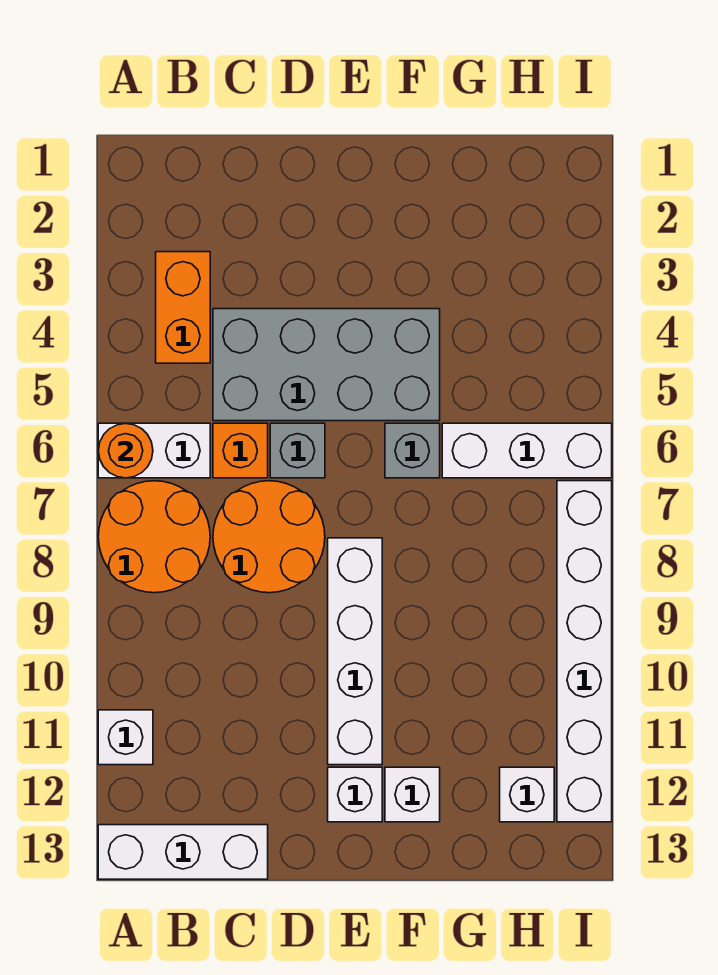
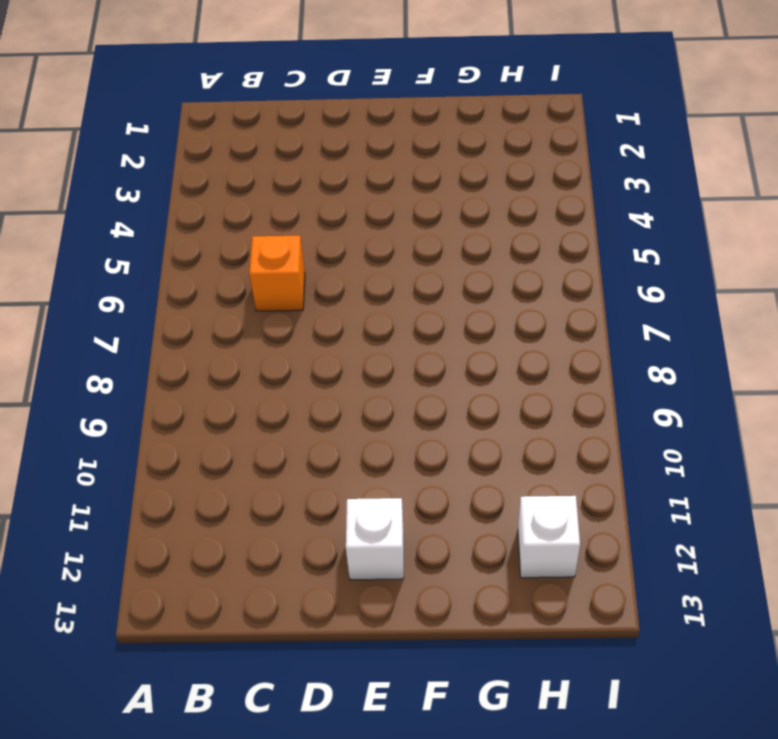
none -> white 1x2 brick [98,423,210,478]
none -> orange 2x2 round brick [98,481,210,593]
none -> white 1x1 brick [98,710,153,765]

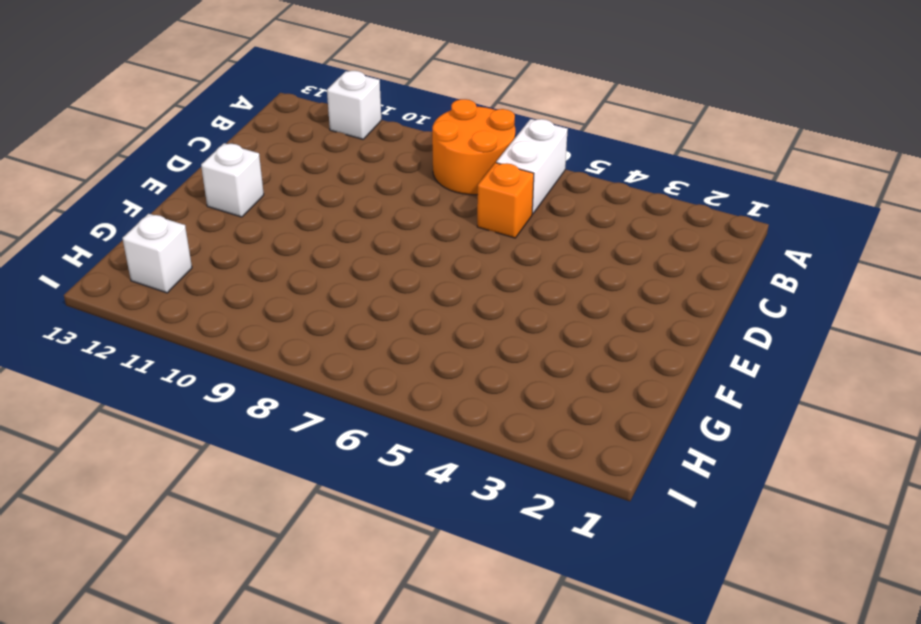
none -> white 1x3 brick [98,825,268,879]
none -> orange 1x2 brick [156,252,210,363]
none -> grey 2x4 brick [213,309,440,421]

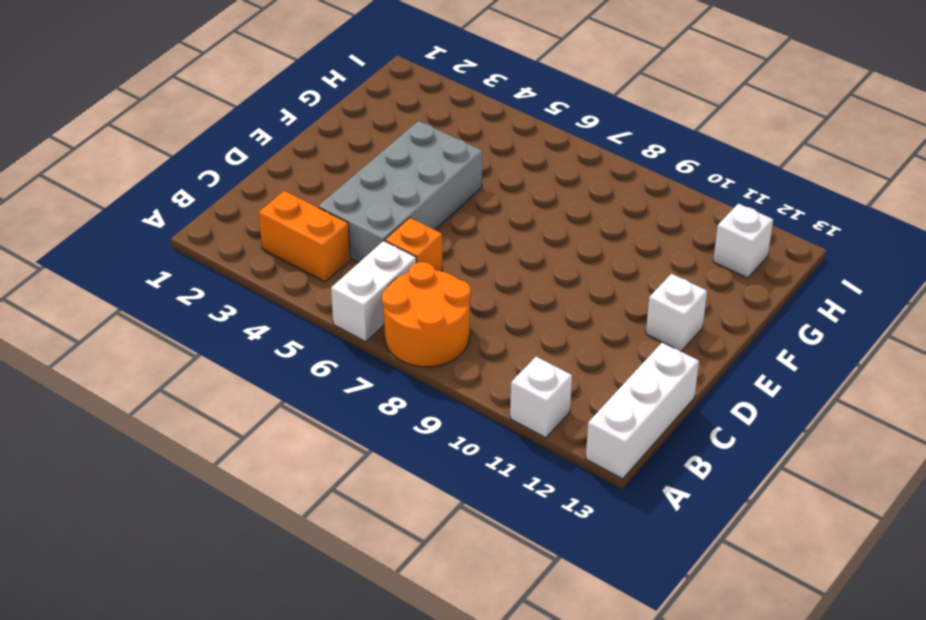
none -> orange 2x2 round brick [213,481,325,593]
none -> grey 1x1 brick [270,423,325,478]
none -> white 1x4 brick [328,538,382,765]

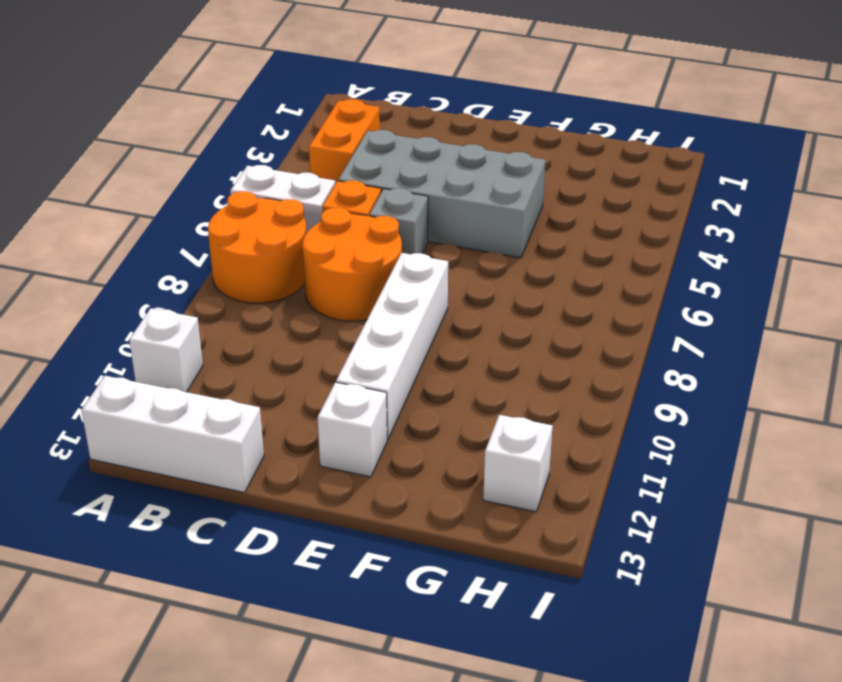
none -> grey 1x1 brick [385,423,440,478]
none -> white 1x1 brick [385,767,440,822]
none -> white 1x3 brick [442,423,612,478]

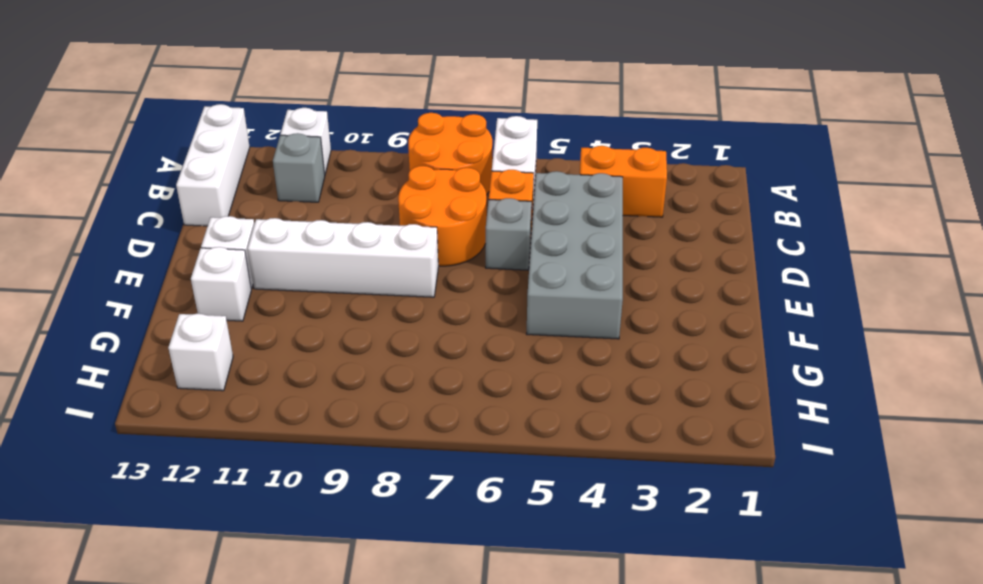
grey 1x1 brick [273,133,325,202] -> grey 1x1 brick moved to [385,423,440,478]
none -> white 1x3 brick [442,423,612,478]
none -> white 1x6 brick [557,481,612,822]
none -> orange 1x1 round brick [98,423,153,478]

